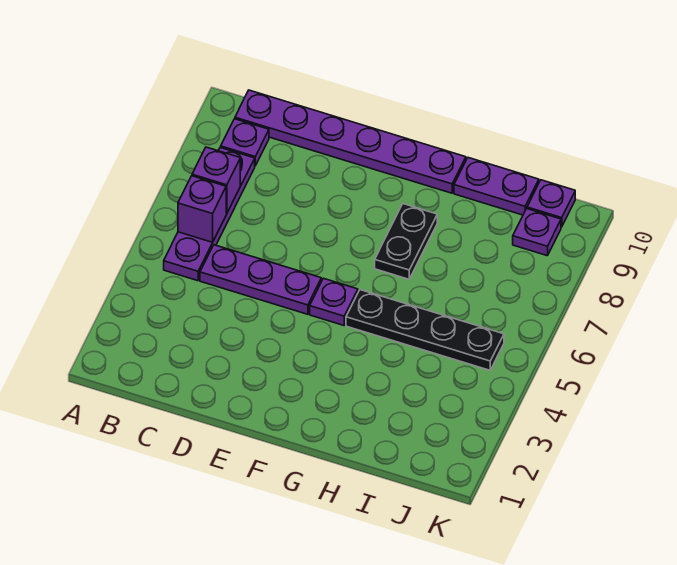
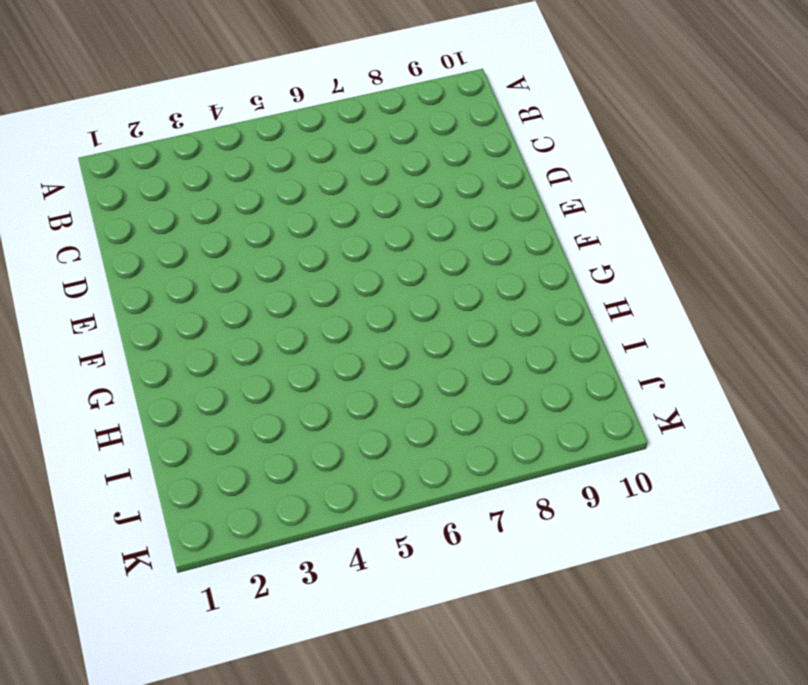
none -> purple 1x4 plate [164,147,255,281]
none -> purple 1x1 plate [221,119,269,166]
none -> purple 1x6 plate [235,90,466,193]

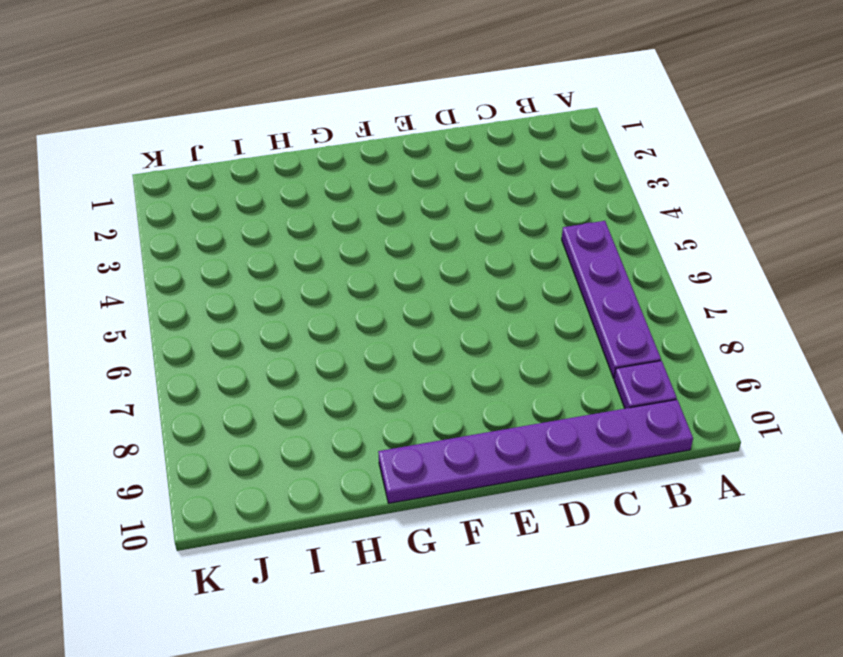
none -> purple 1x3 plate [200,245,321,314]
none -> purple 1x1 plate [310,278,358,325]
none -> black 1x4 plate [346,290,504,370]

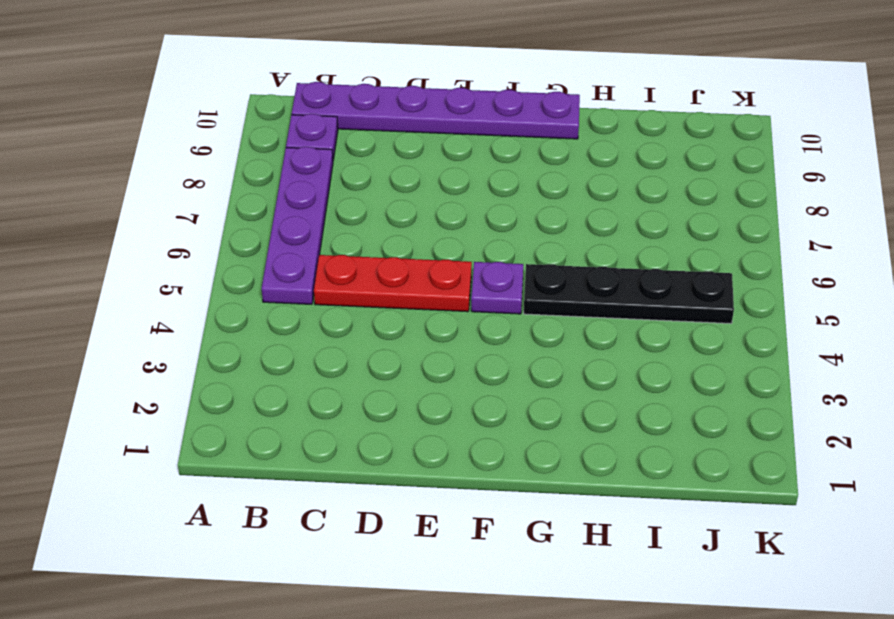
red 1x3 plate [314,255,472,312] -> purple 1x3 plate [200,245,321,314]
none -> black 1x2 plate [375,204,437,279]
none -> purple 1x2 plate [454,158,539,215]
none -> purple 1x1 plate [513,209,561,256]

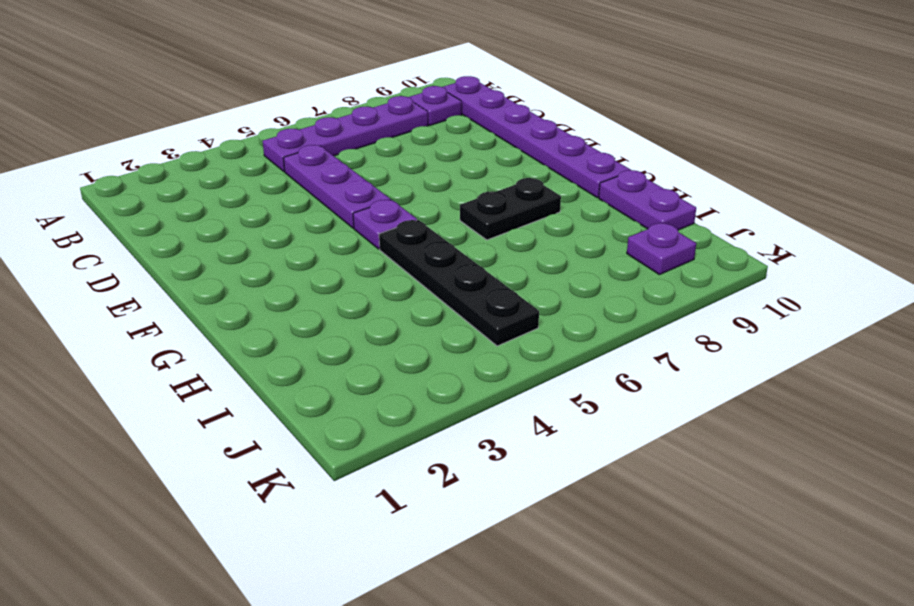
none -> purple 1x1 plate [527,180,575,227]
none -> purple 1x1 brick [178,176,226,242]
none -> purple 1x1 brick [192,147,240,214]

